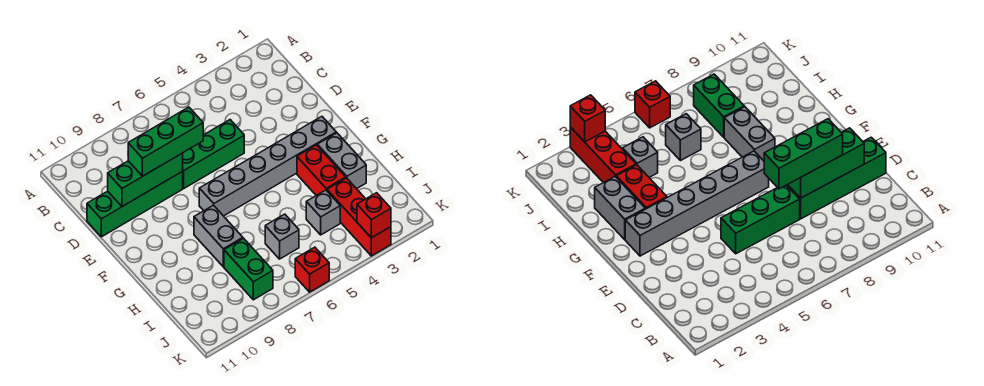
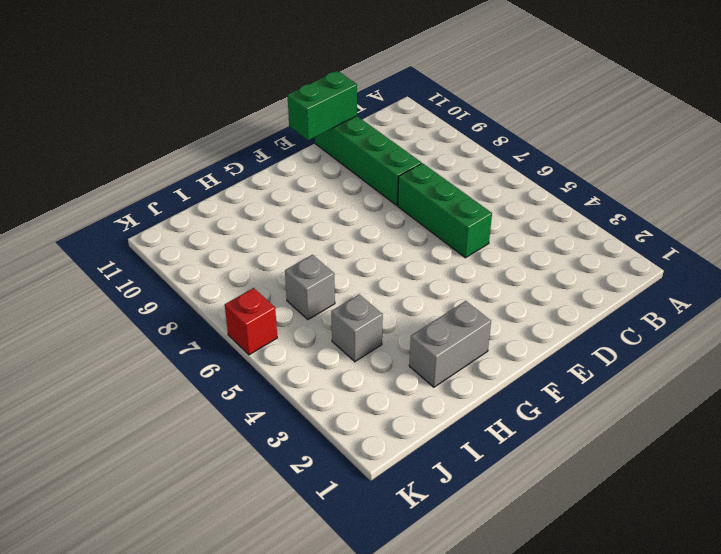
green 1x2 brick [287,71,357,140] -> green 1x2 brick moved to [224,238,273,300]
none -> grey 1x6 brick [199,117,336,216]
none -> red 1x2 brick [297,145,346,195]
none -> grey 1x2 brick [194,205,243,267]

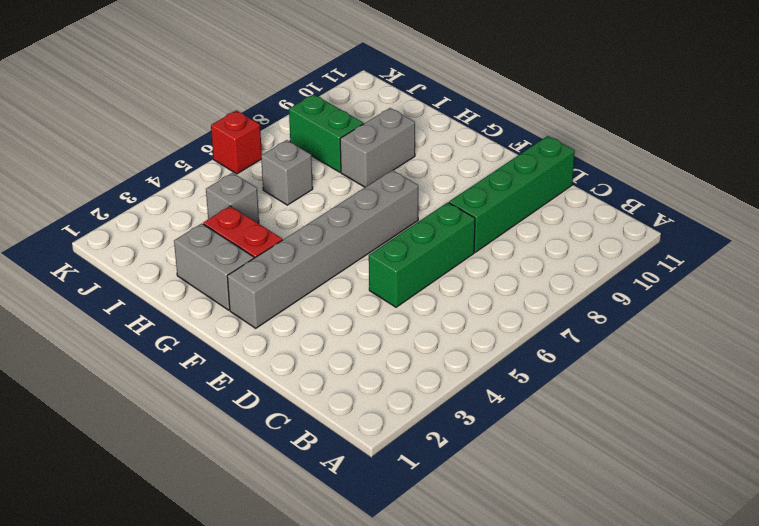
grey 1x2 brick [340,108,415,187] -> grey 1x2 brick turned to [194,205,243,267]
none -> red 1x3 brick [327,178,391,256]
none -> green 1x3 brick [108,153,183,206]
none -> red 1x1 brick [357,193,391,238]

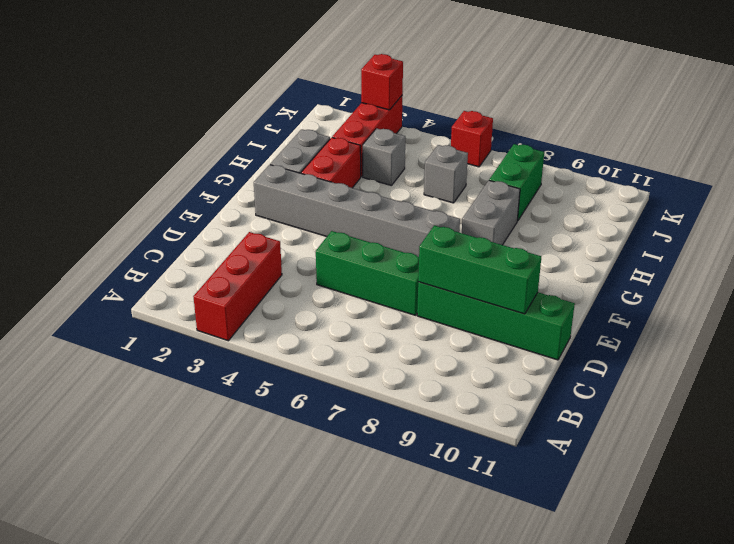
red 1x3 brick [193,232,282,341] -> none
none -> green 1x3 brick [128,107,203,176]

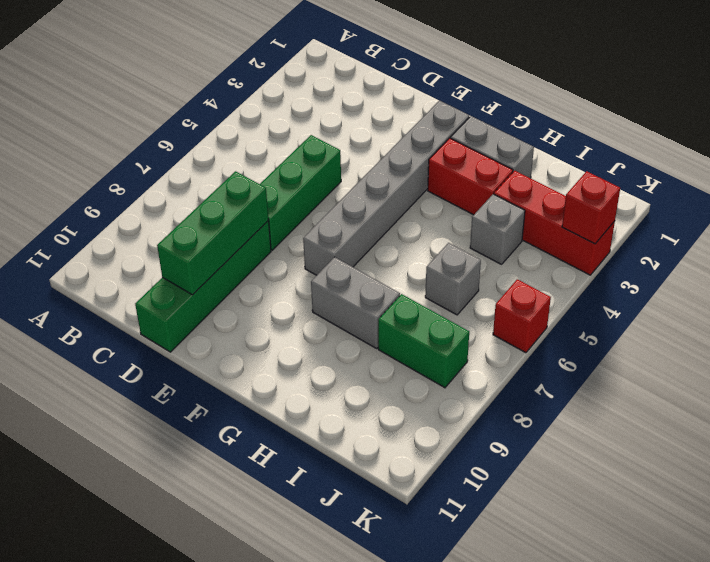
none -> green 1x3 brick [128,107,203,176]

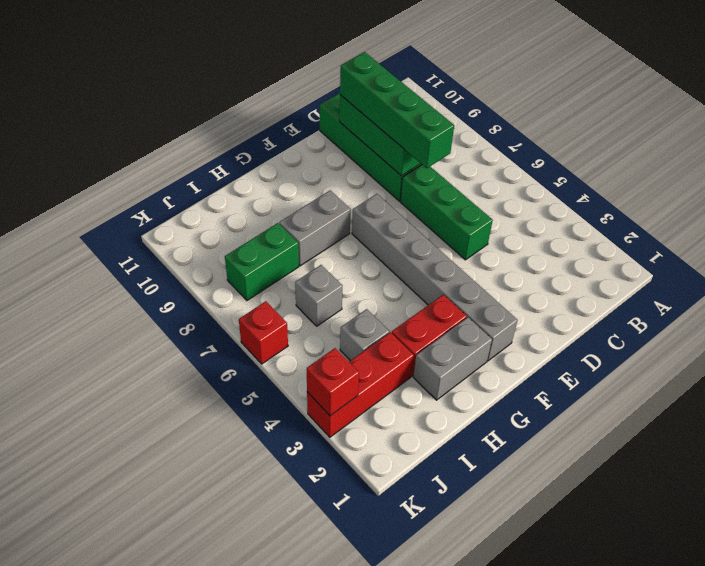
green 1x4 brick [340,52,454,168] -> green 1x3 brick [128,107,203,176]

